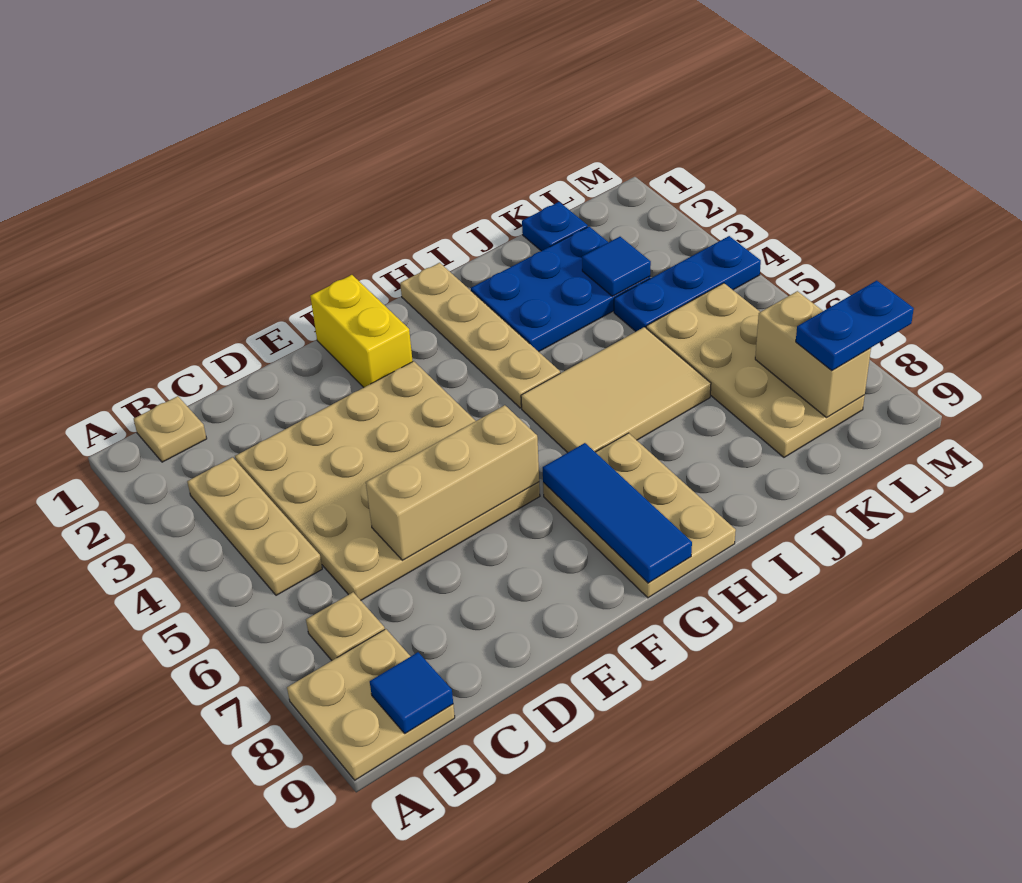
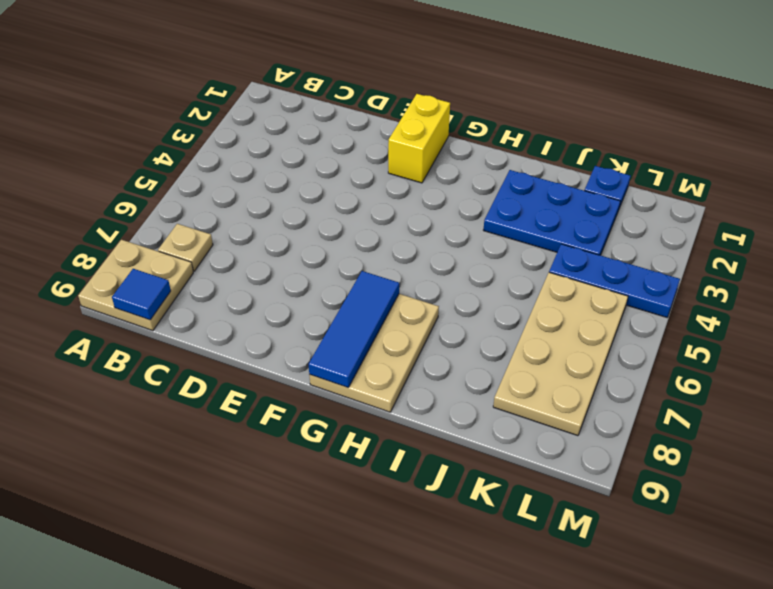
none -> tan 1x1 plate [134,396,207,462]
none -> tan 1x3 plate [187,457,322,595]
none -> tan 4x4 plate [235,361,540,600]

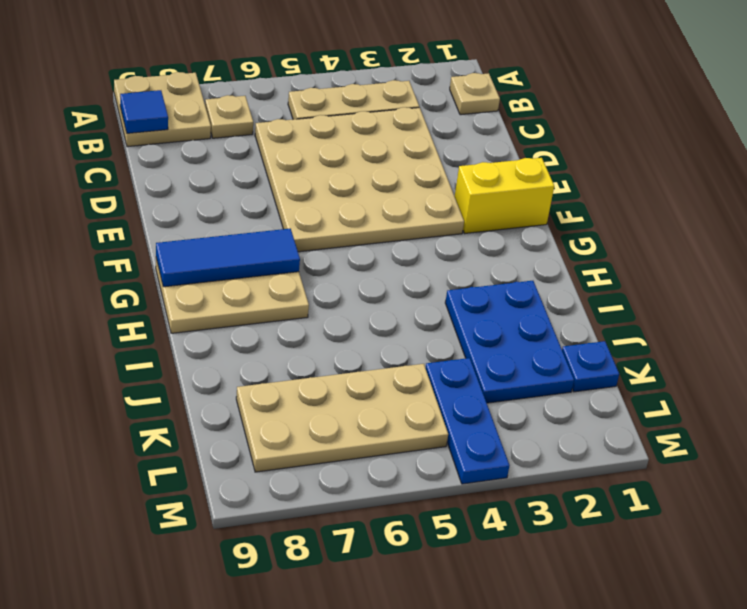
none -> tan 1x4 plate [400,263,560,408]
none -> tan 2x3 tile [521,327,711,453]
none -> tan 1x3 brick [366,405,539,560]

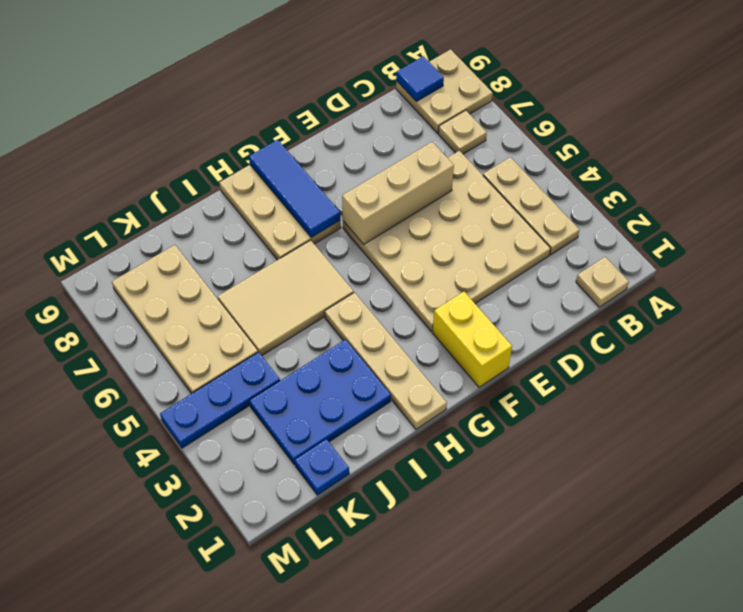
none -> blue 1x1 tile [582,237,651,296]
none -> tan 1x2 brick [755,291,871,418]
none -> blue 1x2 plate [796,281,914,371]

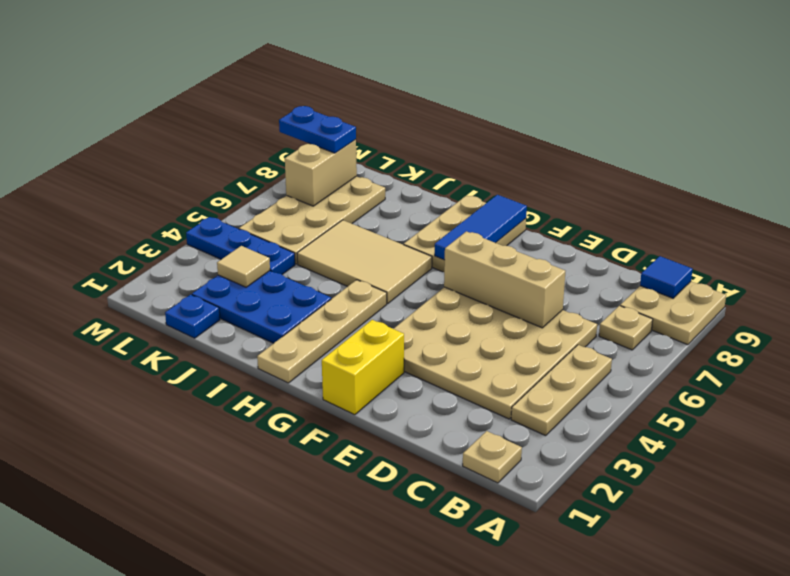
tan 1x1 tile [217,246,270,287] -> blue 1x1 tile [582,237,651,296]

